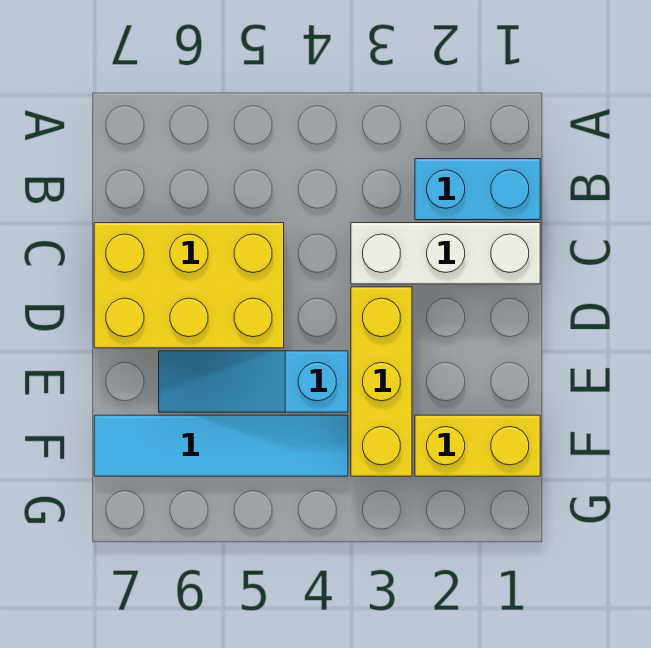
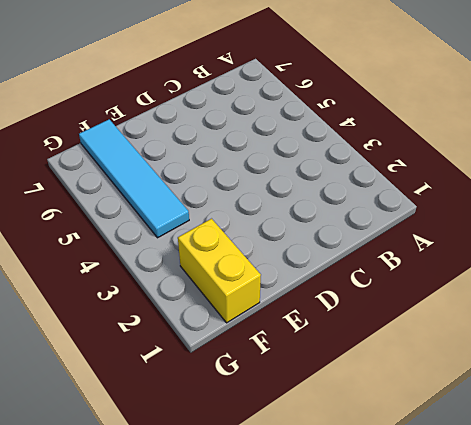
none -> cyan 1x2 brick [415,159,540,220]
none -> white 1x3 brick [351,223,540,284]

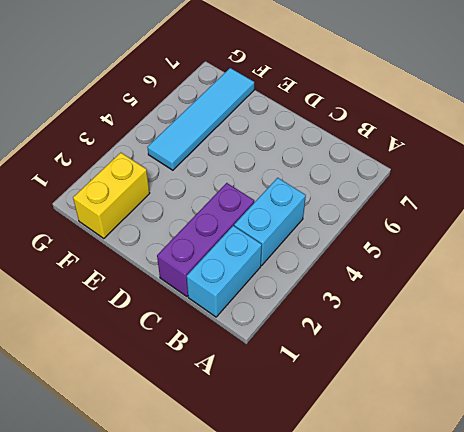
cyan 1x2 brick [234,178,306,266] -> none
purple 1x3 brick [157,183,254,297] -> white 1x3 brick [351,223,540,284]
none -> yellow 2x3 brick [94,223,284,348]
none -> yellow 1x3 brick [351,287,412,476]

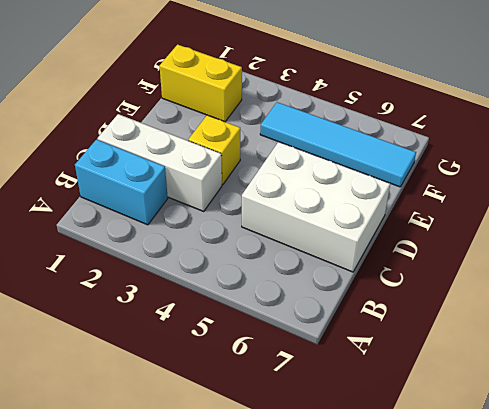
white 2x3 brick [242,142,390,272] -> yellow 2x3 brick [94,223,284,348]
yellow 1x1 brick [188,115,240,185] -> yellow 1x3 brick [351,287,412,476]
none -> cyan 1x3 slope [159,351,348,412]

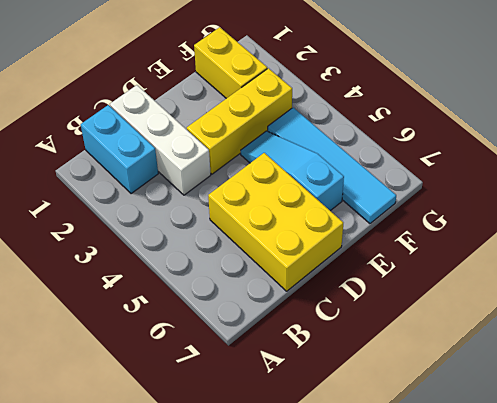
cyan 1x3 slope [241,131,344,211] -> cyan 1x3 slope turned to [159,351,348,412]

